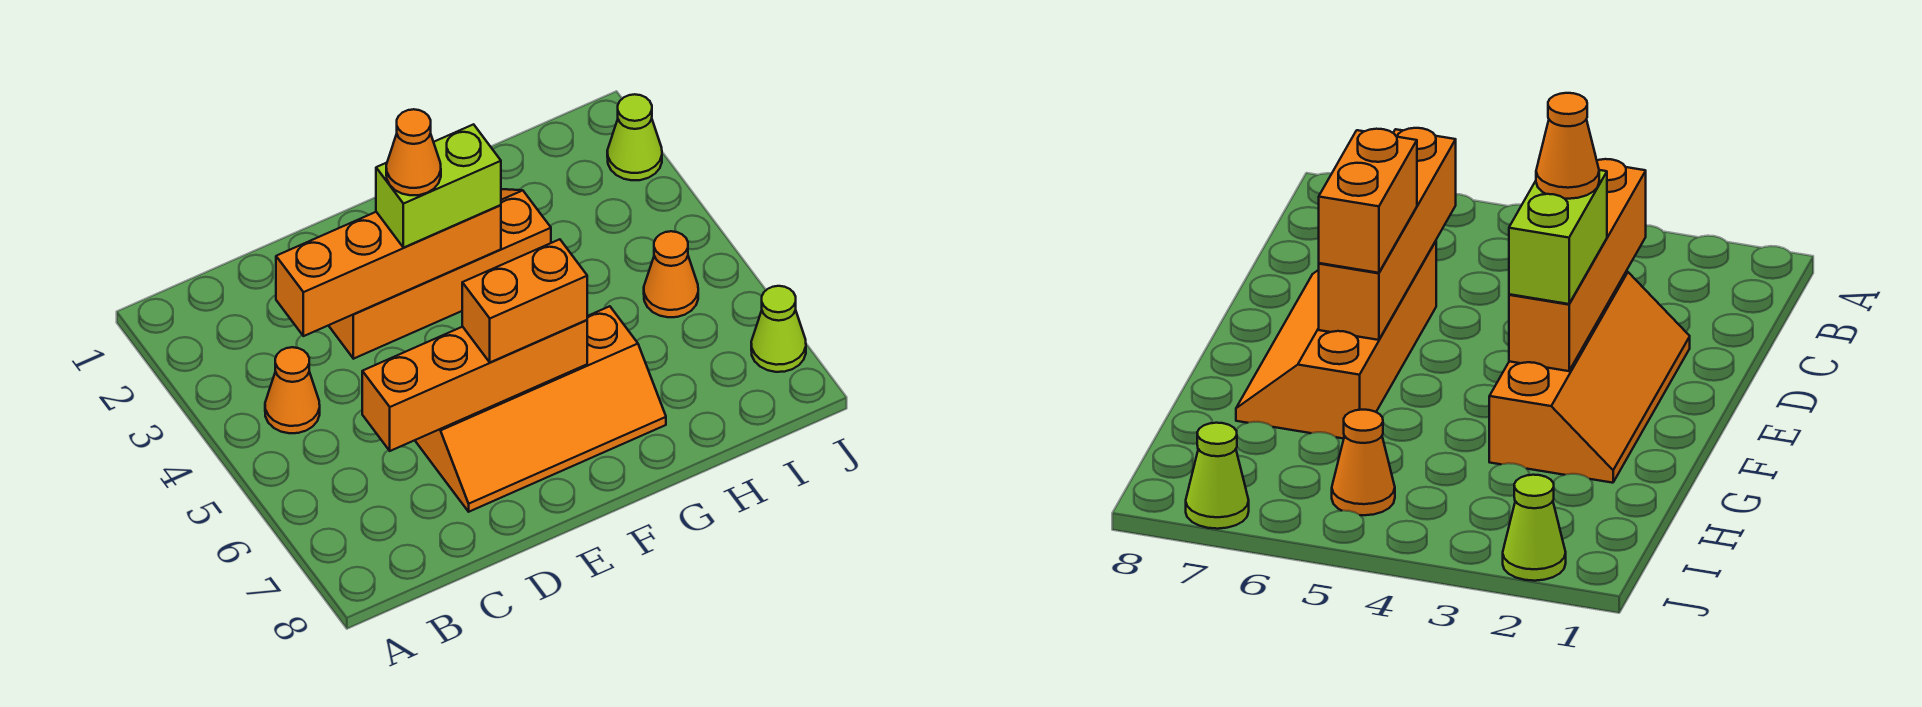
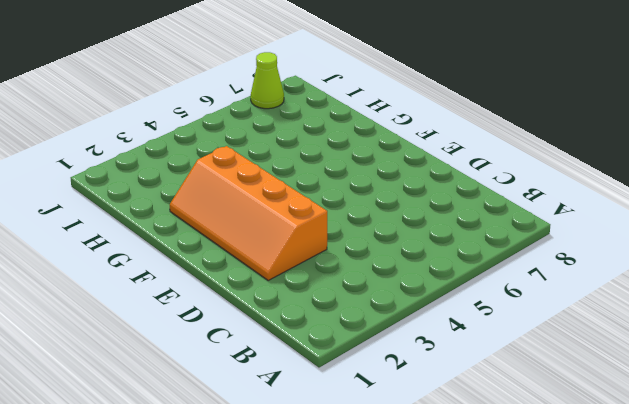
none -> orange 1x1 cone [265,347,320,433]
none -> orange 2x4 slope [415,306,666,512]

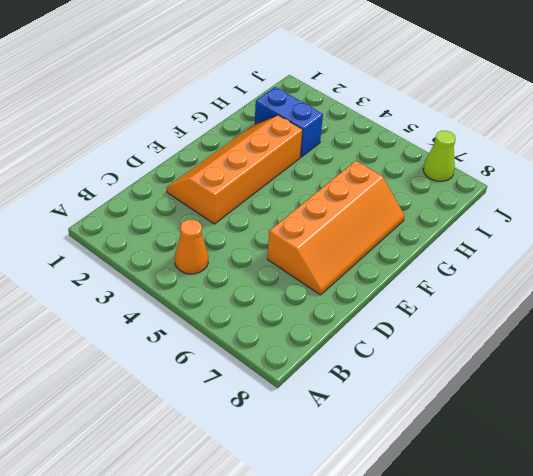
blue 1x2 brick [255,87,323,157] -> none
none -> orange 1x1 cone [644,231,698,317]
none -> lime 1x1 cone [607,94,662,180]

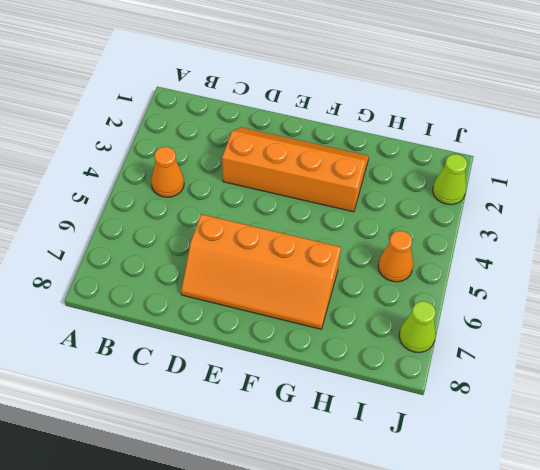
none -> orange 1x4 brick [276,205,501,336]
none -> orange 1x4 brick [362,320,587,451]

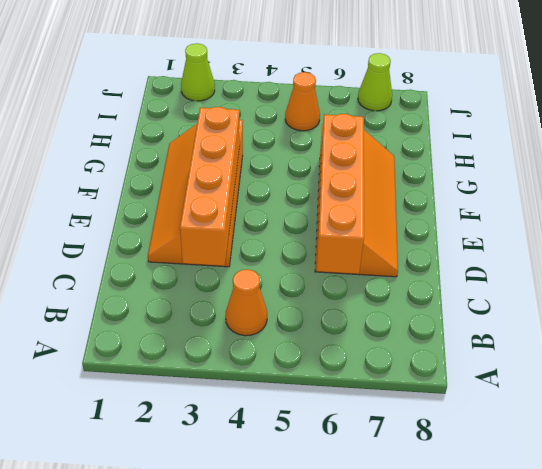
none -> lime 1x2 brick [376,124,501,248]
none -> orange 1x2 brick [462,239,587,363]

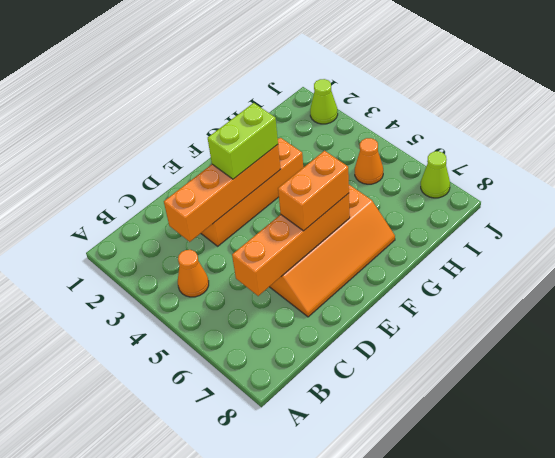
none -> orange 1x1 cone [386,109,441,195]

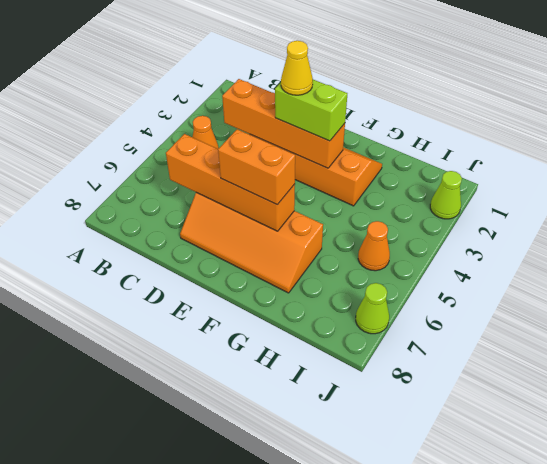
yellow 1x1 cone [281,41,313,95] -> orange 1x1 cone [386,109,441,195]

